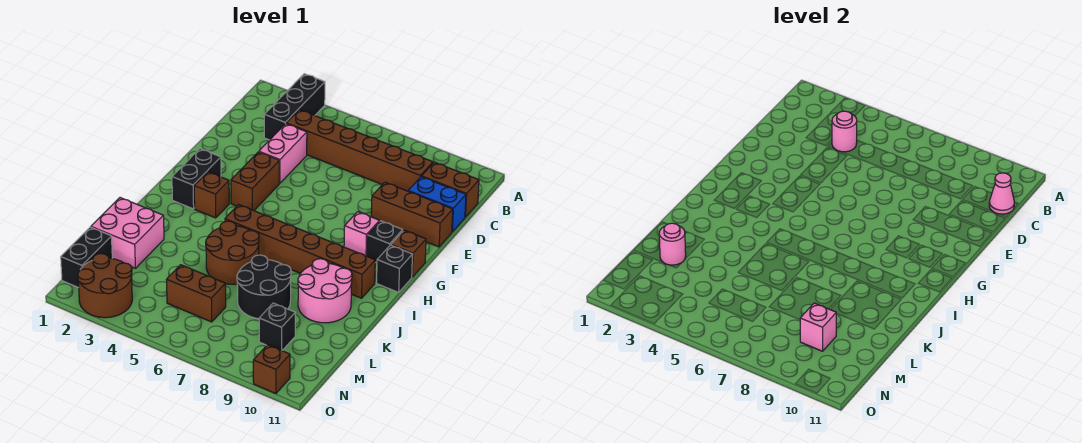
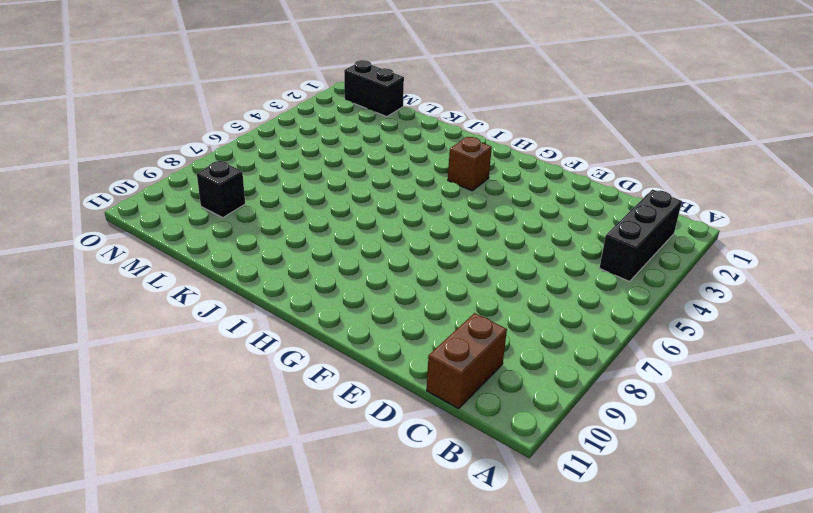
black 1x3 brick [600,190,682,282] -> black 1x3 brick turned to [264,74,325,140]
none -> brown 1x6 brick [286,110,433,191]
none -> pink 1x2 brick [259,124,307,183]
none -> blue 1x2 brick [408,177,466,232]

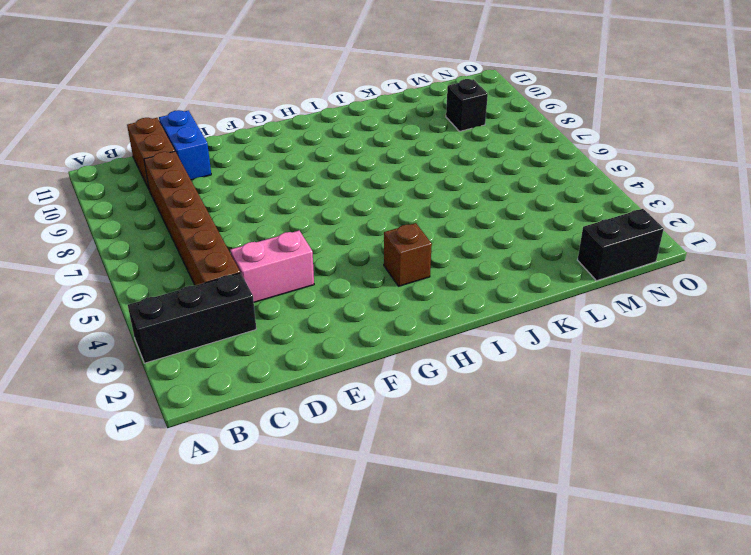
none -> brown 1x3 brick [371,182,453,247]
none -> brown 1x2 brick [231,152,279,211]
none -> black 1x2 brick [172,149,221,209]

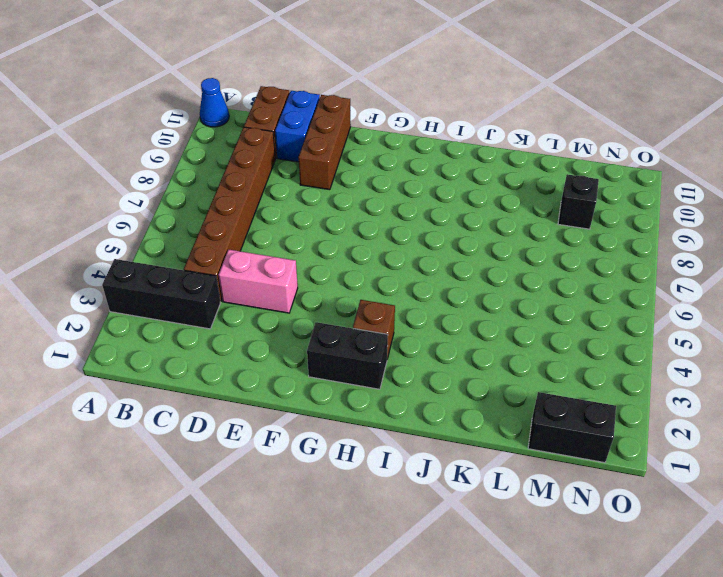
blue 1x1 cone [200,78,229,127] -> none
none -> brown 1x2 brick [231,152,279,211]
none -> pink 1x1 brick [344,212,380,256]
none -> black 1x1 brick [367,221,403,263]

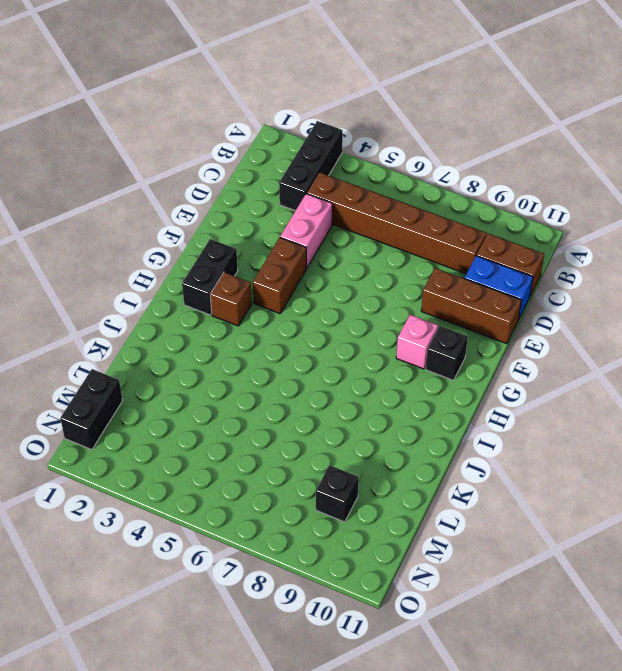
none -> brown 1x1 brick [391,230,426,277]
none -> black 1x1 brick [377,245,412,292]
none -> brown 1x6 brick [225,205,375,298]

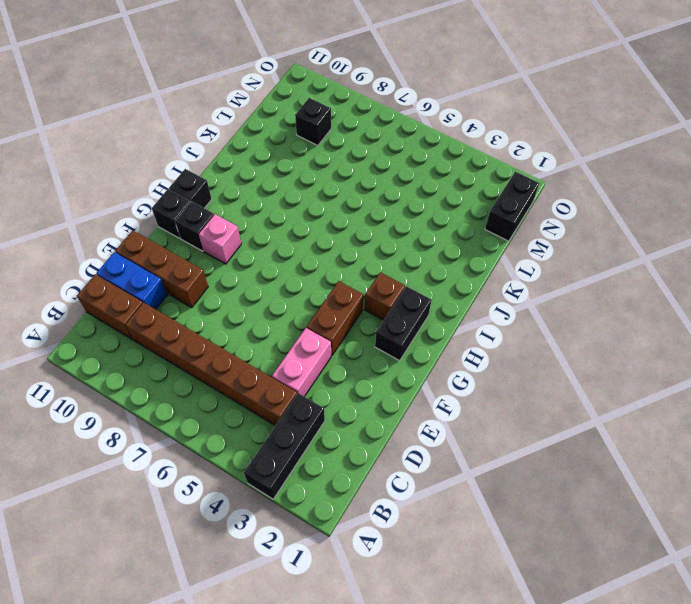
black 1x1 brick [152,189,190,238] -> brown 1x1 brick [391,230,426,277]
none -> brown 1x6 brick [225,205,375,298]
none -> brown 2x2 round brick [206,221,259,284]
none -> pink 2x2 round brick [298,259,352,323]

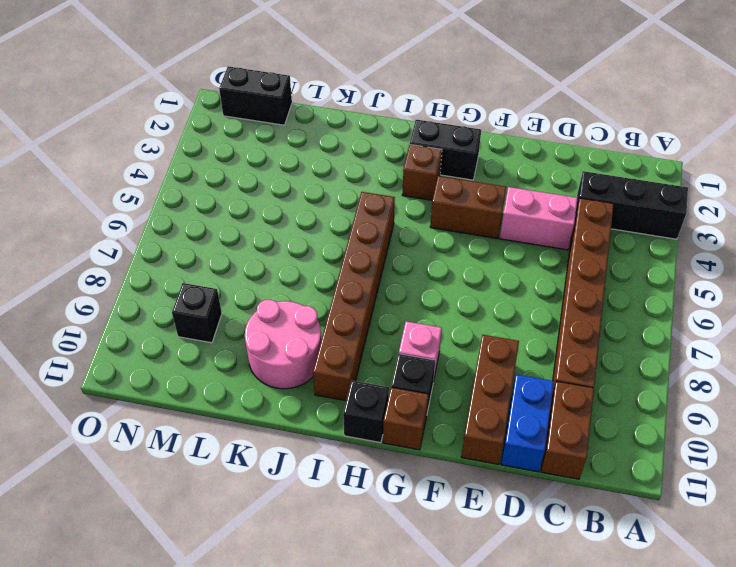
none -> brown 2x2 round brick [206,221,259,284]
none -> pink 2x2 brick [91,198,164,268]
none -> black 2x2 round brick [237,255,291,319]

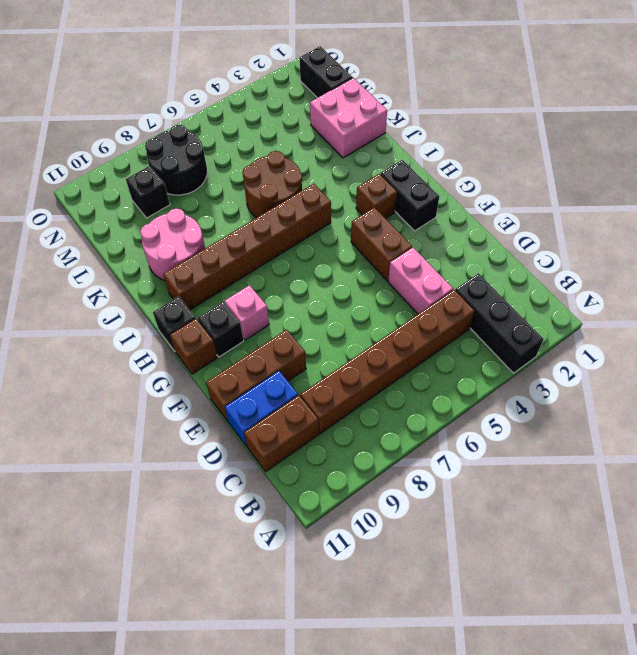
black 2x2 round brick [145,125,207,195] -> black 2x2 round brick moved to [237,255,291,319]
none -> brown 1x2 brick [166,265,226,322]
none -> brown 2x2 round brick [78,254,132,318]
none -> brown 1x1 brick [253,345,290,394]

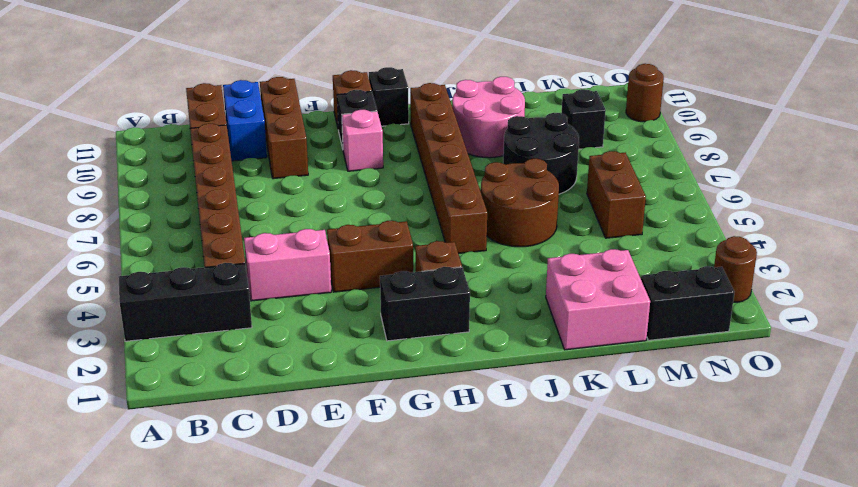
brown 1x1 round brick [714,236,757,302] -> brown 2x2 round brick [78,254,132,318]
brown 1x1 round brick [626,64,664,122] -> brown 1x1 brick [253,345,290,394]
none -> pink 1x1 round brick [832,111,857,152]
none -> pink 1x1 cone [989,173,1014,214]
none -> pink 1x1 round brick [659,223,686,265]

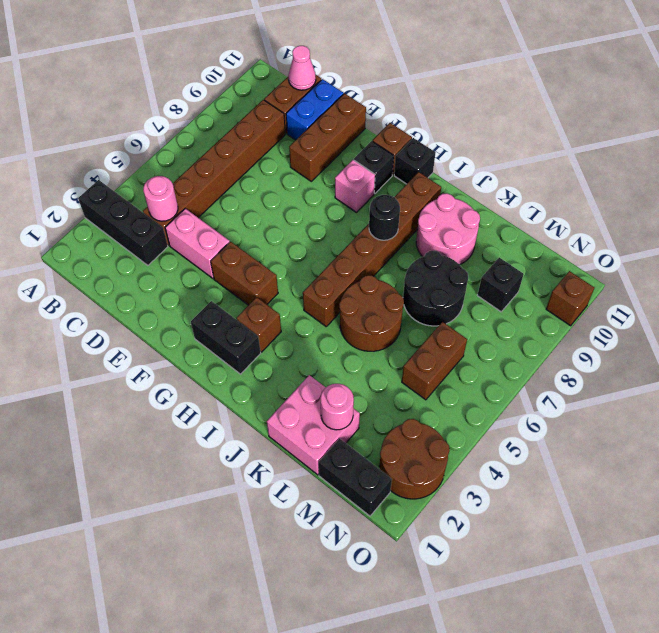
black 1x1 round brick [369,195,400,240] -> none
none -> pink 1x1 brick [800,303,836,351]

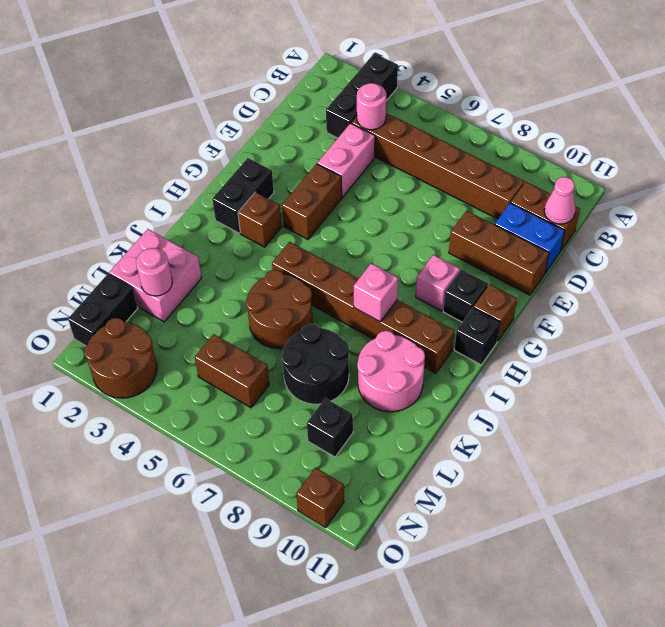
pink 1x1 brick [354,263,398,322] -> pink 1x1 brick moved to [800,303,836,351]

